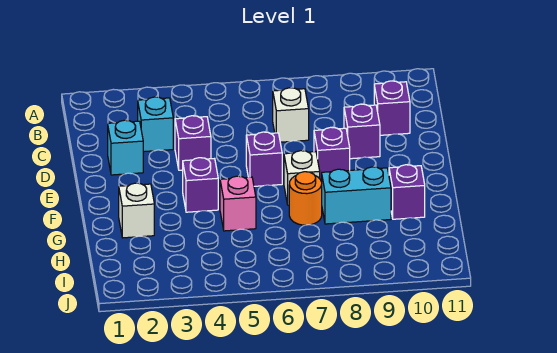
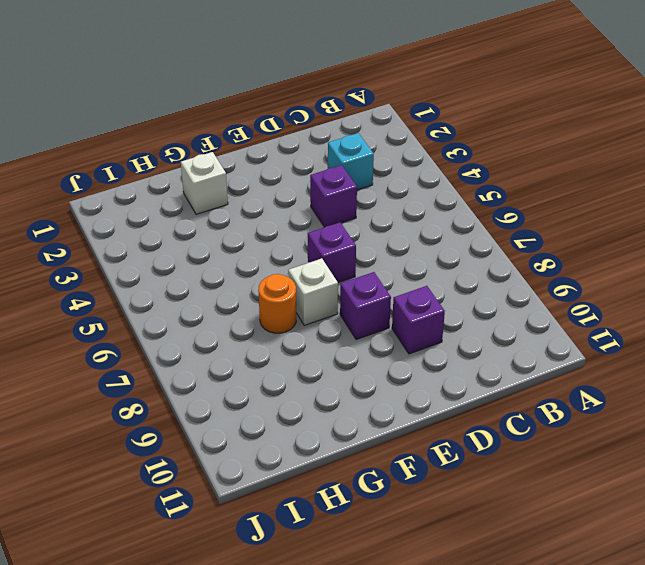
none -> white 1x1 brick [273,88,309,142]
none -> purple 1x1 brick [374,81,410,135]
none -> cyan 1x1 brick [108,120,143,175]

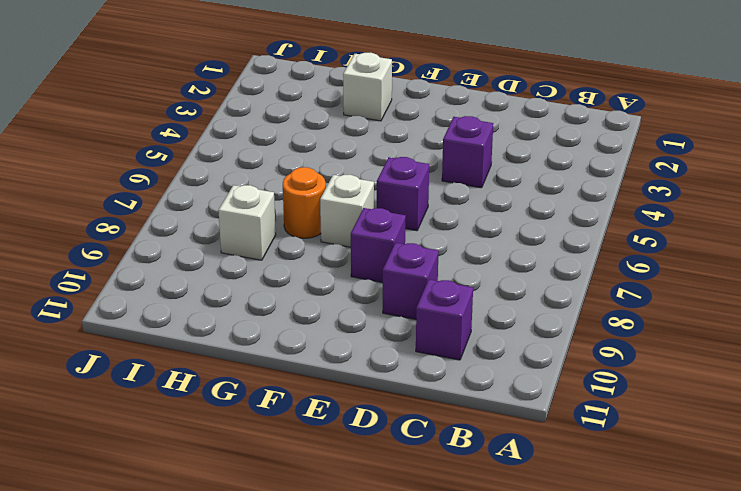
white 1x1 brick [218,185,276,260] -> white 1x1 brick moved to [273,88,309,142]
none -> cyan 1x1 brick [138,97,173,152]
none -> cyan 1x1 brick [108,120,143,175]
none -> purple 1x1 brick [183,158,218,212]

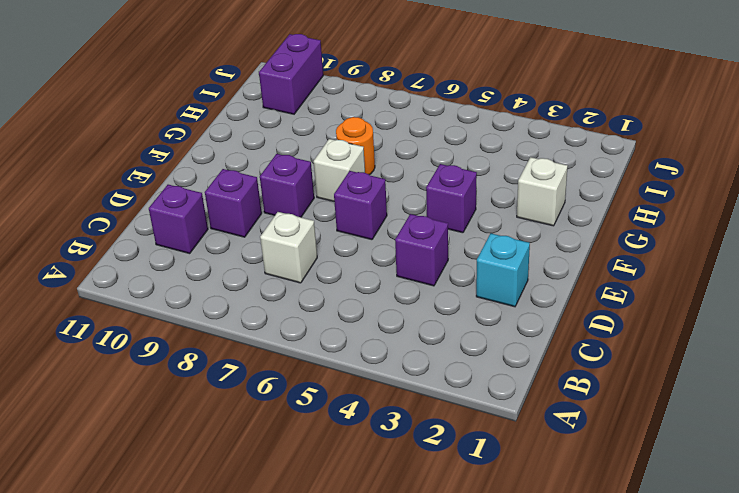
purple 1x2 brick [259,34,323,114] -> none
none -> cyan 1x1 brick [138,97,173,152]
none -> pink 1x1 brick [220,176,256,231]
none -> cyan 1x2 brick [322,167,391,224]

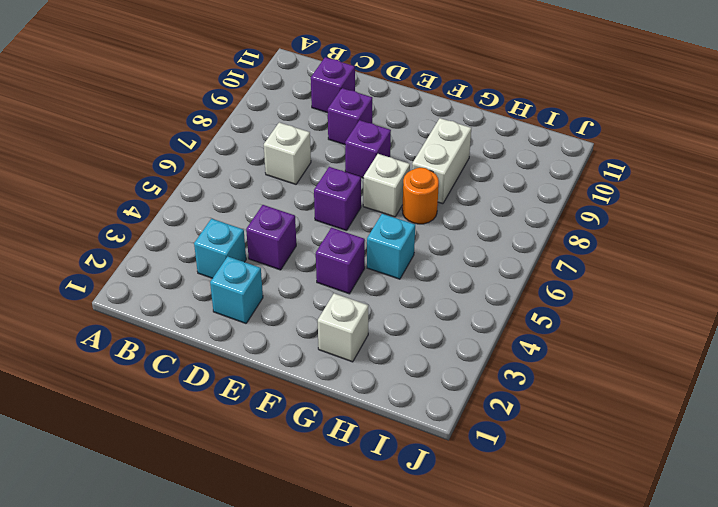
cyan 1x1 brick [367,214,415,279] -> pink 1x1 brick [220,176,256,231]
white 1x2 brick [412,118,471,204] -> cyan 1x2 brick [322,167,391,224]
none -> purple 1x1 brick [389,165,425,219]

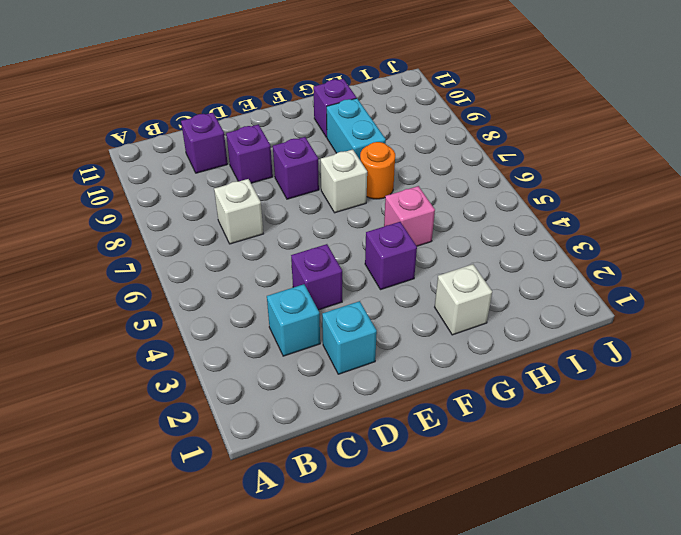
none -> purple 1x1 brick [246,132,282,186]

